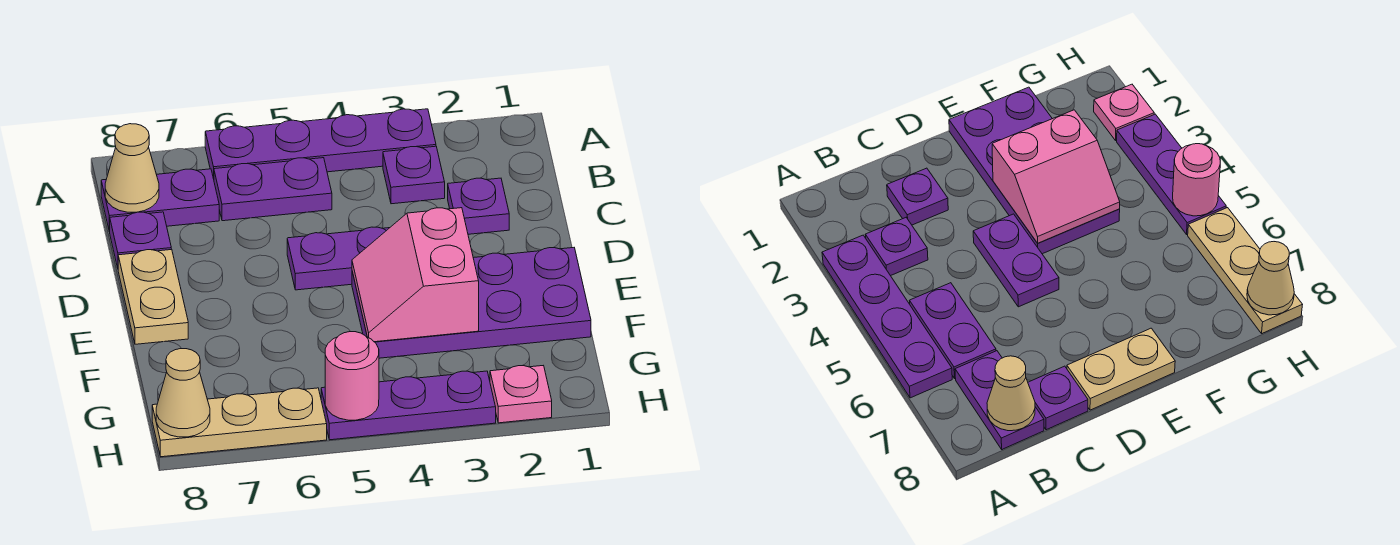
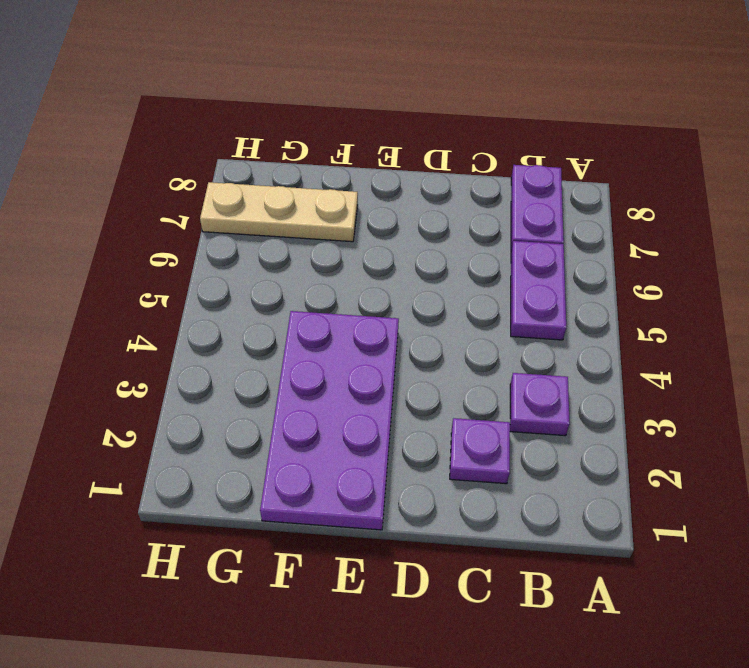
tan 1x3 plate [200,182,358,242] -> tan 1x3 plate turned to [152,388,327,457]
none -> purple 1x4 plate [205,109,436,179]
none -> purple 1x1 plate [110,212,171,268]
none -> purple 1x2 plate [287,227,389,290]

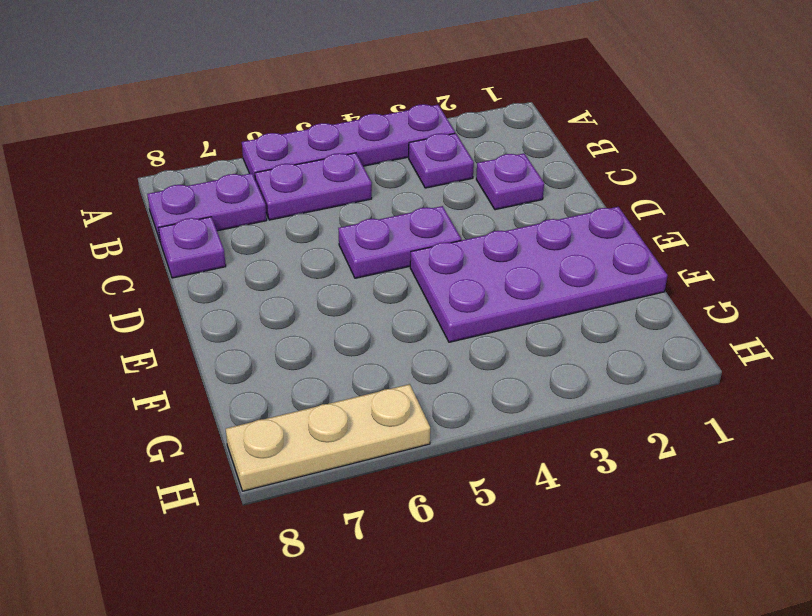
none -> tan 1x2 plate [118,249,188,344]
none -> pink 1x1 plate [490,366,552,423]
none -> purple 1x3 plate [321,371,496,440]

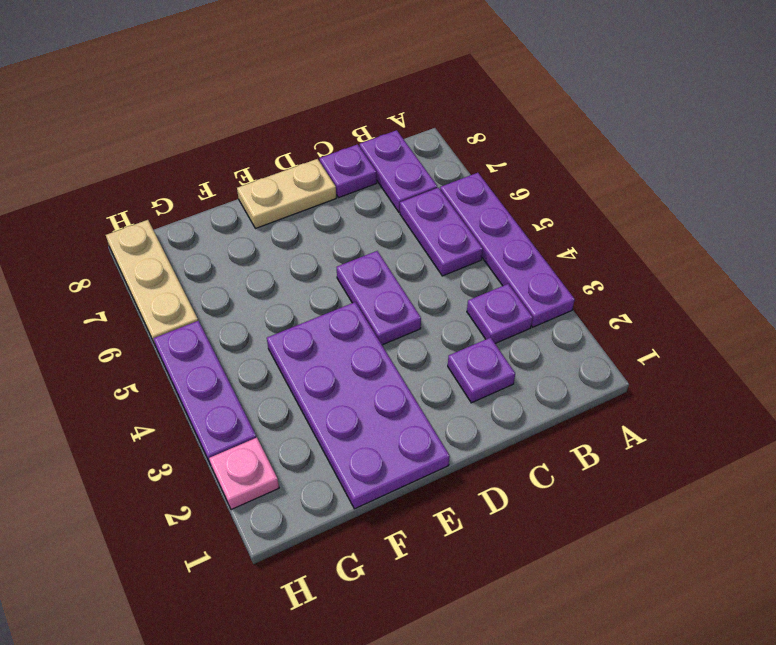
none -> tan 1x1 cone [105,124,159,212]
none -> pink 2x2 slope [352,208,479,342]
none -> pink 1x1 round brick [325,332,379,420]

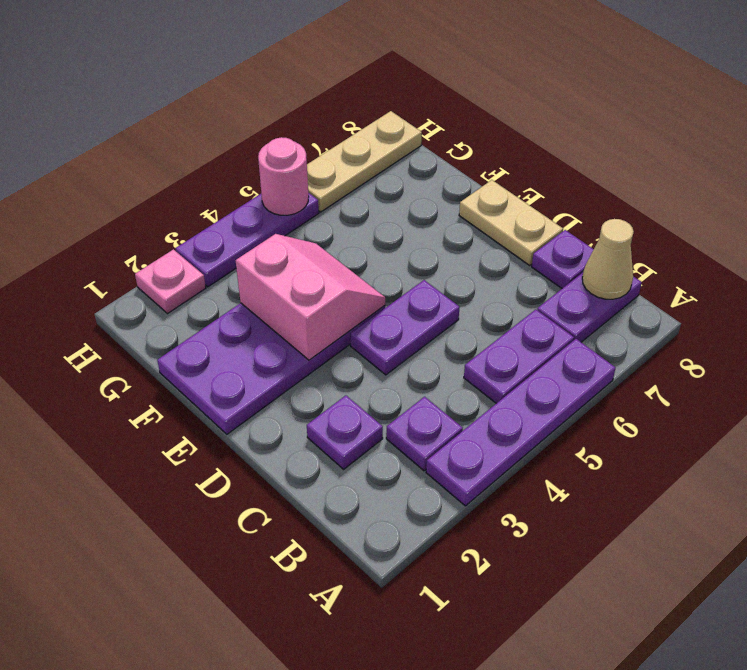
none -> tan 1x1 cone [156,349,210,437]

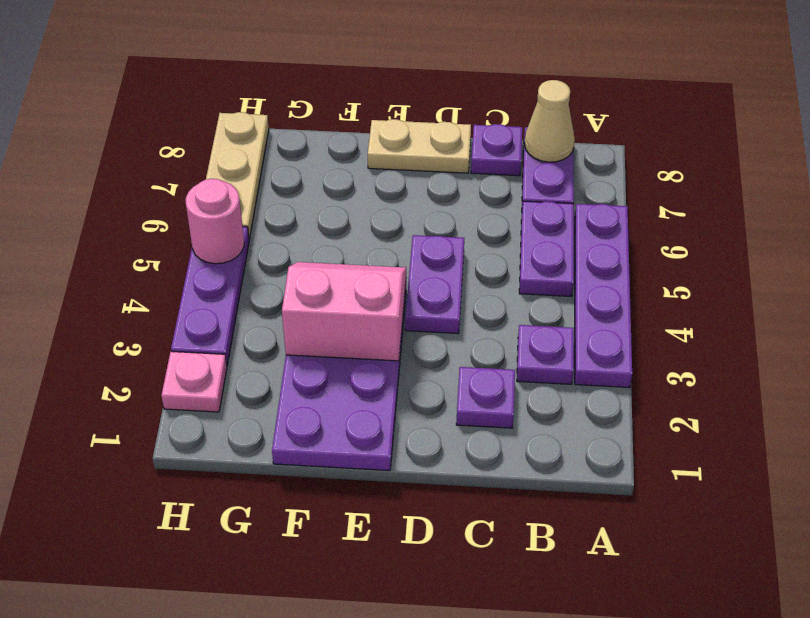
none -> tan 1x1 cone [156,349,210,437]

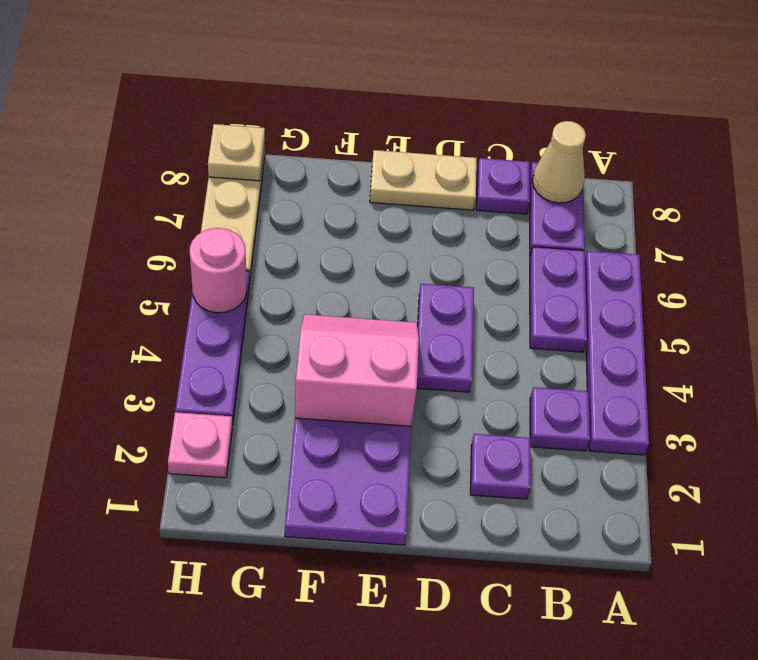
tan 1x1 plate [208,124,265,181] -> tan 1x1 cone [156,349,210,437]

